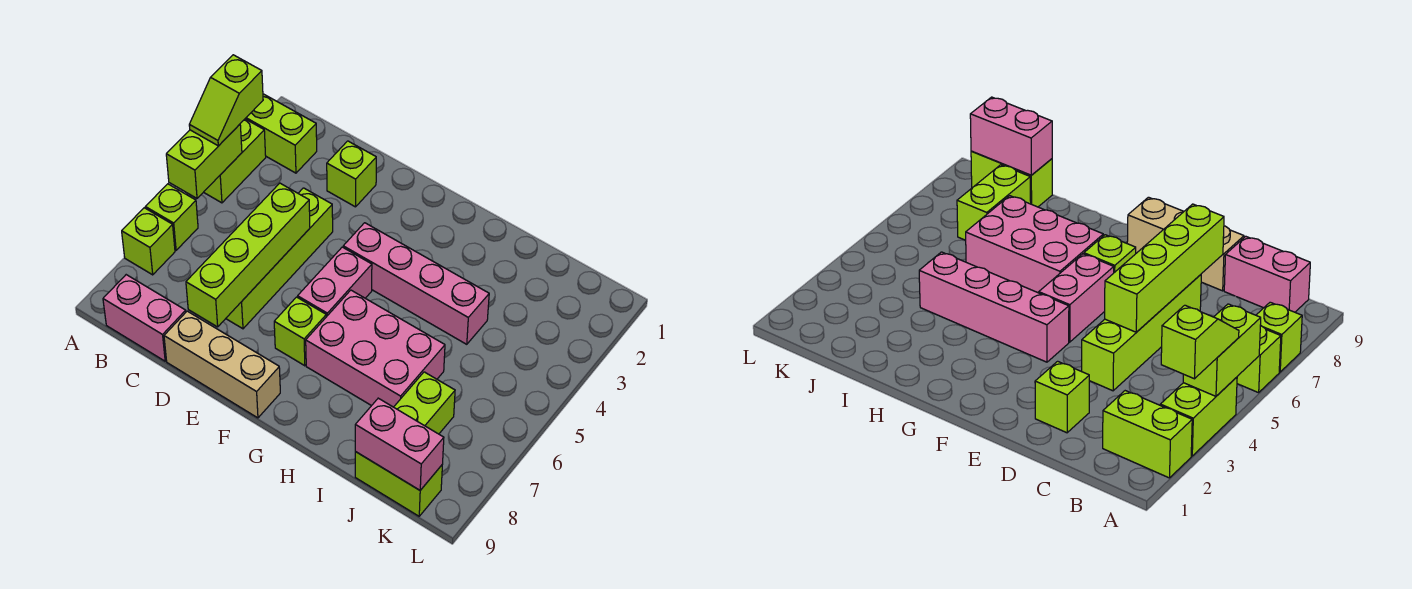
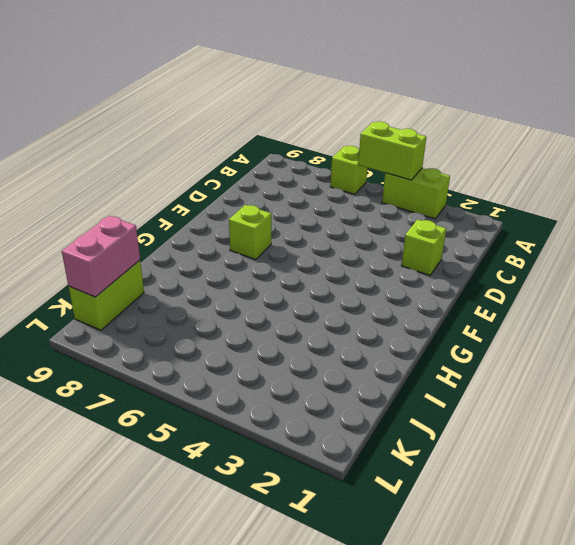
none -> lime 1x2 brick [245,94,317,173]
none -> lime 1x1 brick [122,208,175,275]
none -> pink 1x2 brick [103,275,186,361]

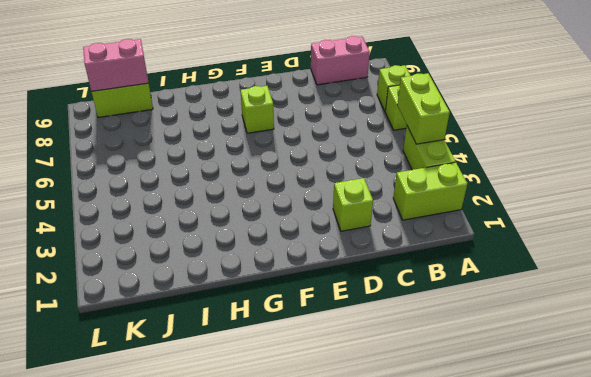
none -> lime 1x4 brick [226,188,333,329]
none -> tan 1x3 brick [164,311,280,418]
none -> pink 1x4 brick [343,223,489,344]

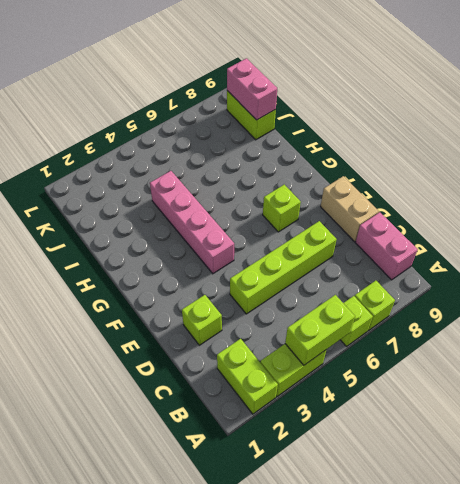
tan 1x2 brick [321,176,379,242] -> tan 1x3 brick [164,311,280,418]
none -> pink 1x2 brick [298,247,372,317]
none -> pink 2x3 brick [306,290,445,407]
none -> lime 1x2 brick [394,372,455,434]

